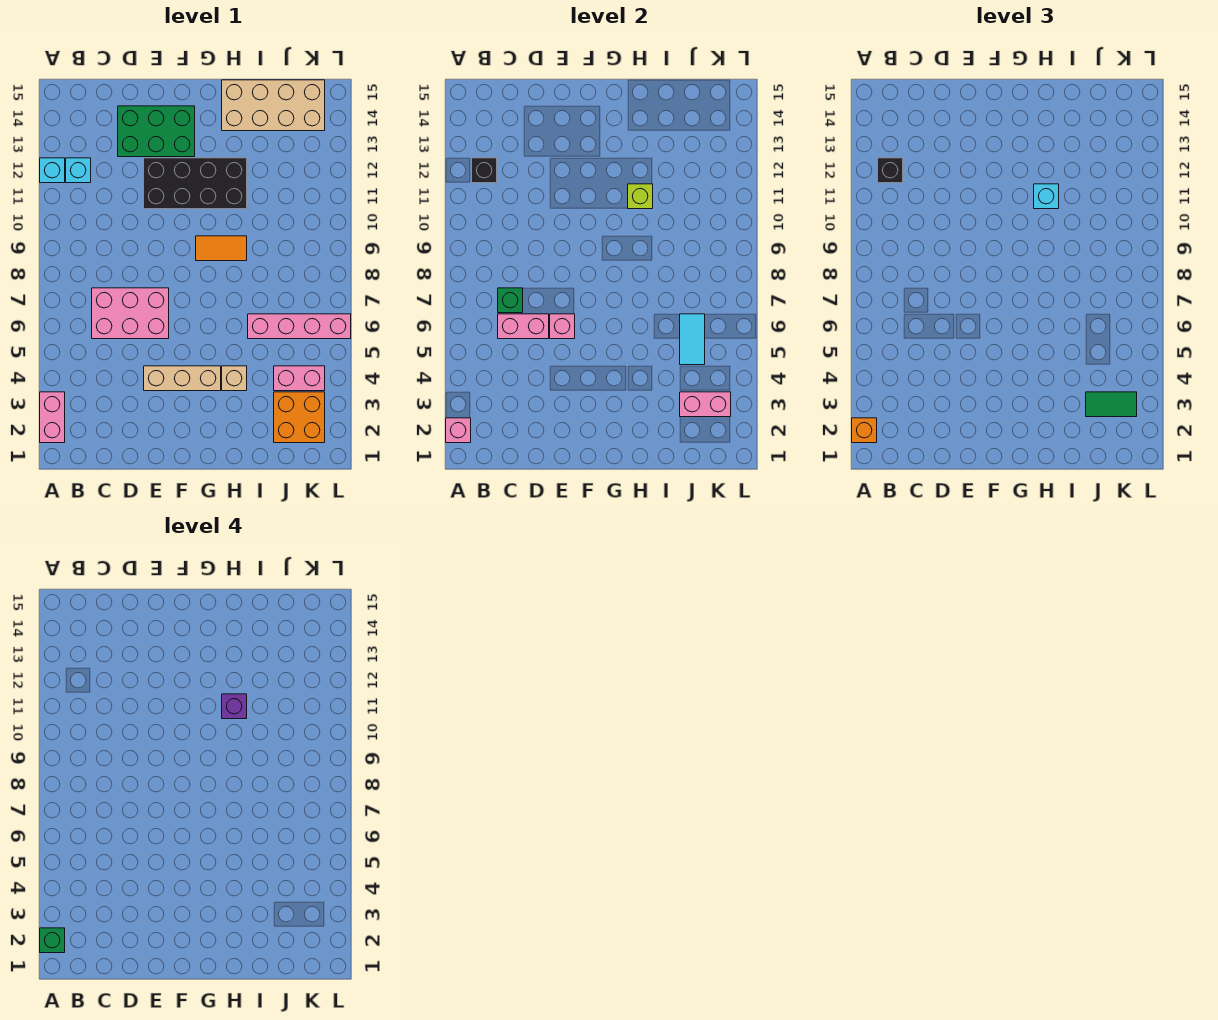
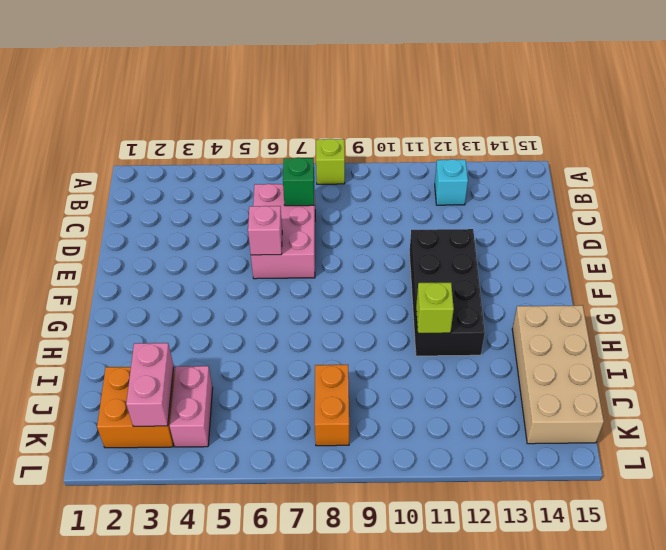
lime 1x1 brick [316,139,345,184] -> none
orange 1x2 brick [315,365,349,446] -> none
none -> pink 1x2 brick [40,392,65,443]
none -> cyan 1x1 brick [40,158,65,183]
none -> green 2x3 brick [118,106,195,157]

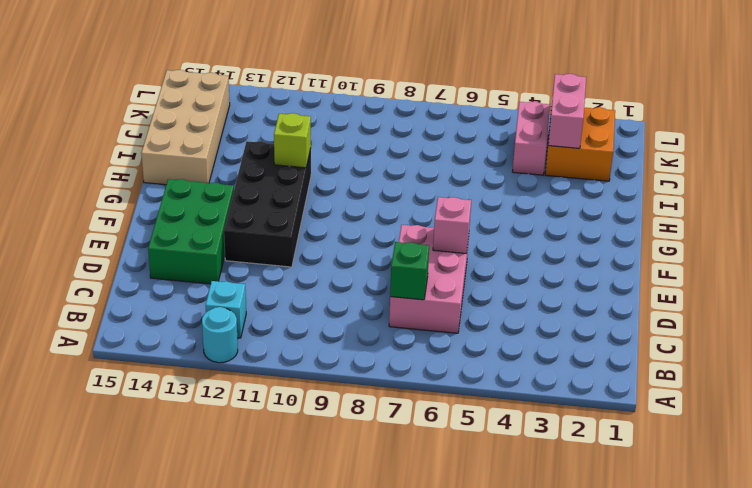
cyan 1x1 round brick [202,307,238,363] -> cyan 1x1 brick [40,158,65,183]
none -> pink 1x2 brick [40,392,65,443]
none -> tan 1x3 brick [144,366,221,391]
none -> orange 1x2 tile [196,236,247,261]

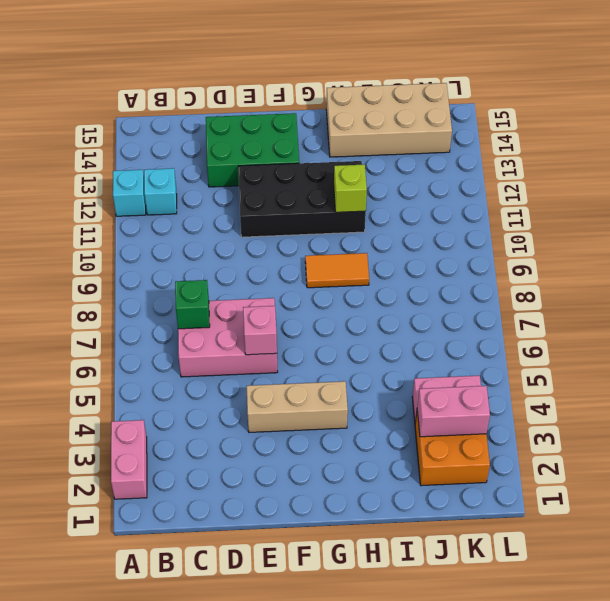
none -> tan 1x1 brick [222,366,247,391]
none -> pink 1x4 brick [248,314,351,339]
none -> pink 1x1 brick [446,418,471,443]

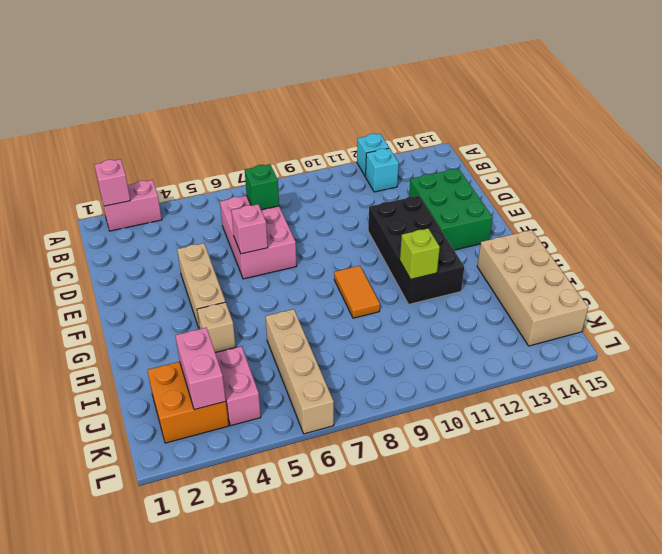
tan 1x4 brick [266,309,334,434] -> pink 1x4 brick [248,314,351,339]
none -> black 1x1 brick [472,158,497,183]
none -> pink 1x2 brick [498,314,549,339]
none -> cyan 1x2 tile [680,314,705,365]

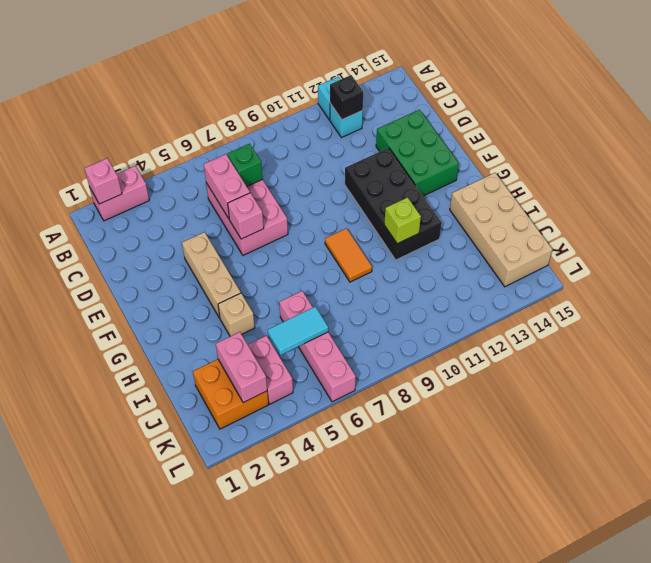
none -> orange 1x1 brick [852,418,877,443]
none -> black 1x1 brick [878,158,903,183]
none -> cyan 1x1 brick [1034,184,1059,209]

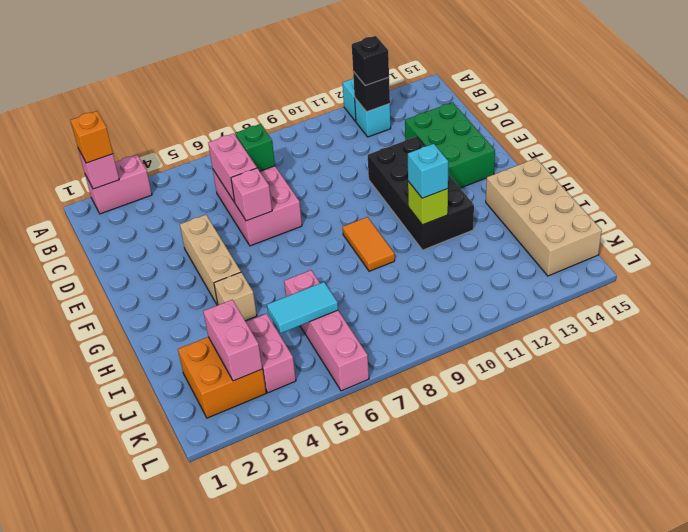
none -> green 1x2 tile [1086,392,1137,417]
none -> green 1x1 brick [40,928,65,953]
none -> purple 1x1 brick [222,694,247,719]

